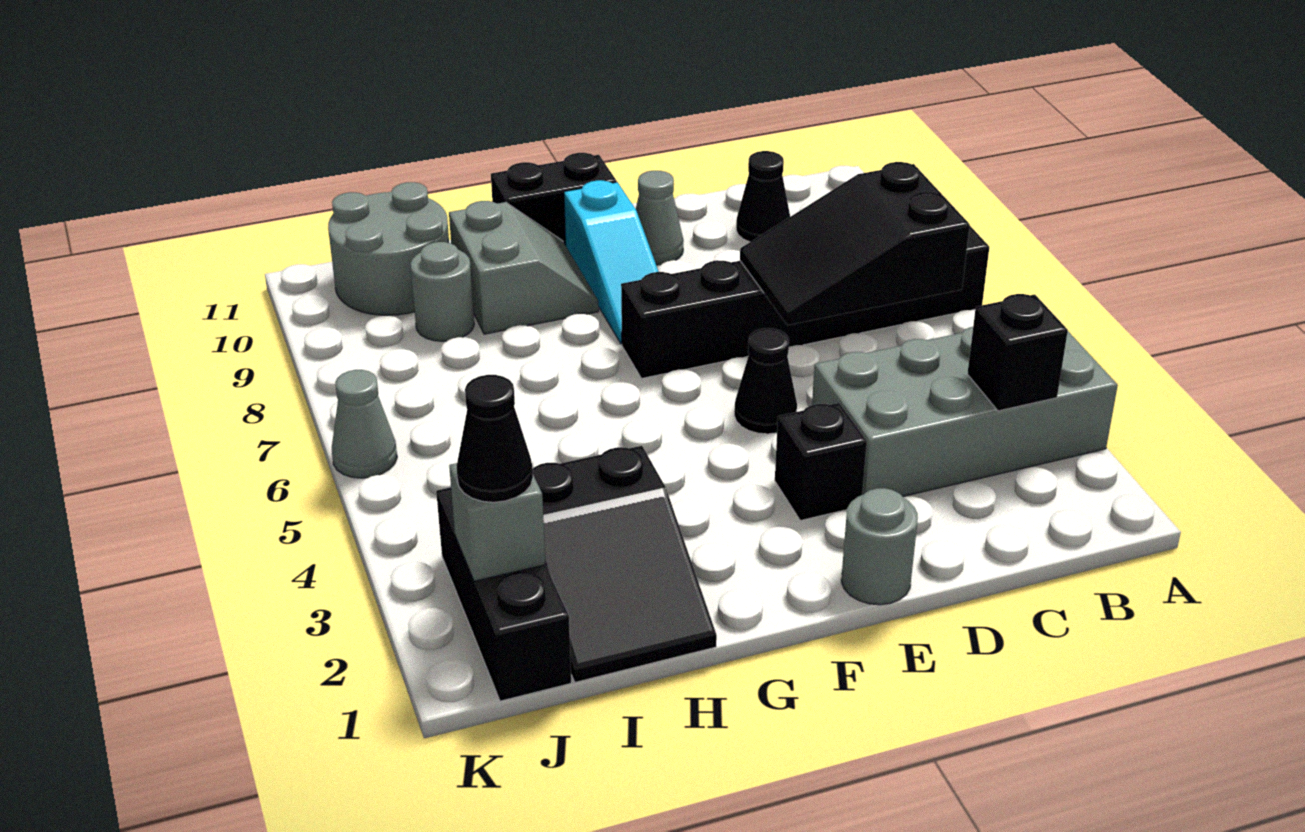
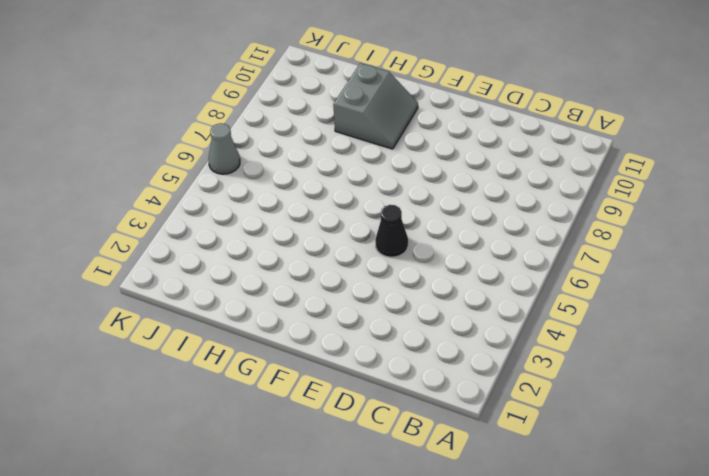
none -> grey 2x4 brick [812,327,1118,496]
none -> black 1x6 brick [621,226,989,378]
none -> black 1x1 cone [736,151,790,242]

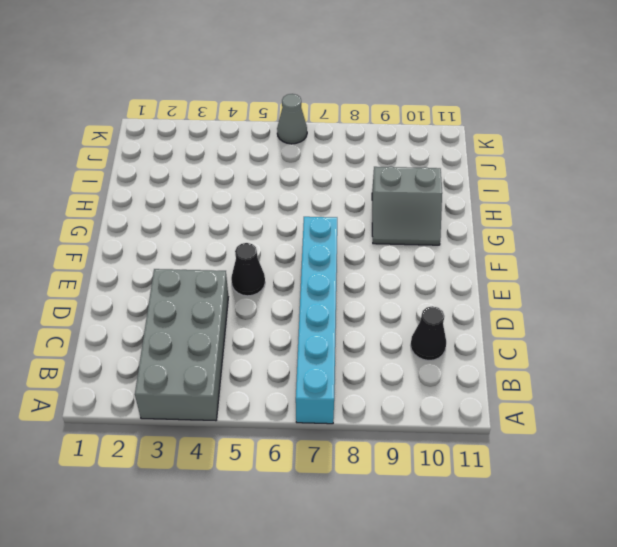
cyan 1x6 brick [296,217,337,424] -> black 1x6 brick [621,226,989,378]
none -> grey 1x1 round brick [841,488,918,605]
none -> black 1x1 brick [775,403,867,520]
none -> grey 1x1 cone [636,171,684,265]

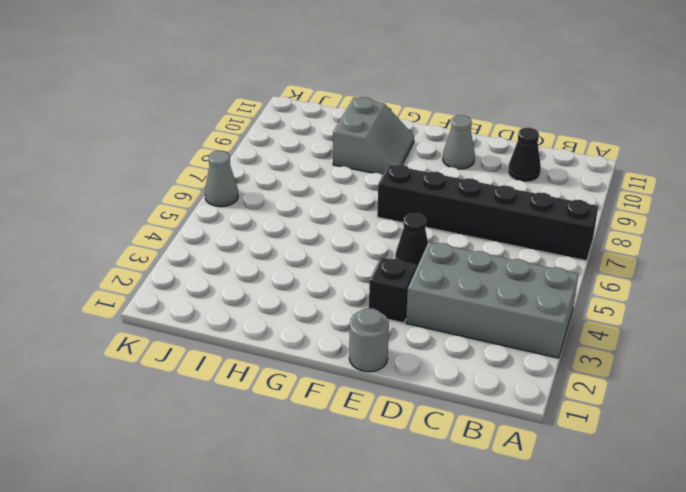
none -> cyan 1x3 slope [564,180,659,344]
none -> black 1x2 brick [491,153,617,245]
none -> black 2x3 slope [533,446,717,682]

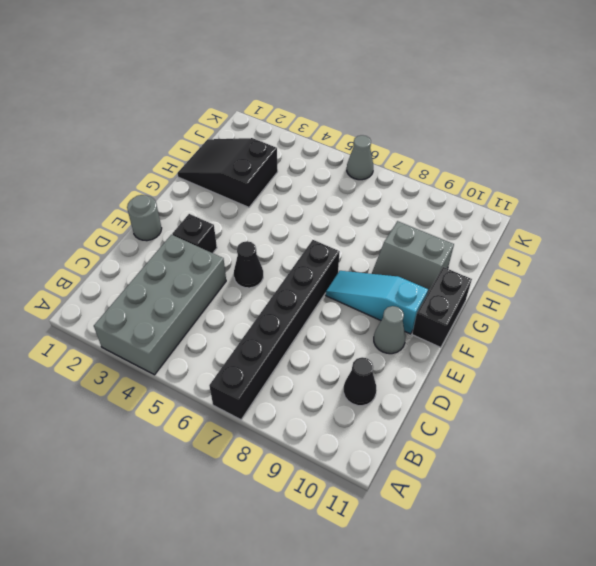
none -> grey 1x1 round brick [410,242,474,341]
none -> grey 2x2 round brick [328,182,449,315]
none -> black 1x3 brick [436,487,571,701]

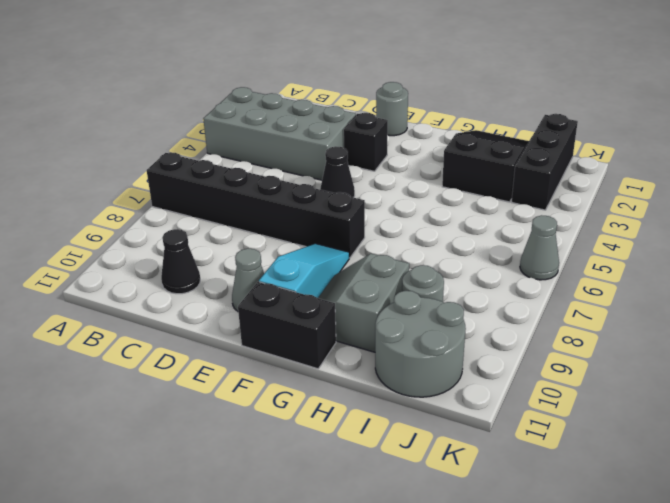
none -> black 1x1 brick [967,294,1068,411]
none -> black 2x3 slope [740,162,970,325]
none -> grey 1x1 brick [449,463,545,581]

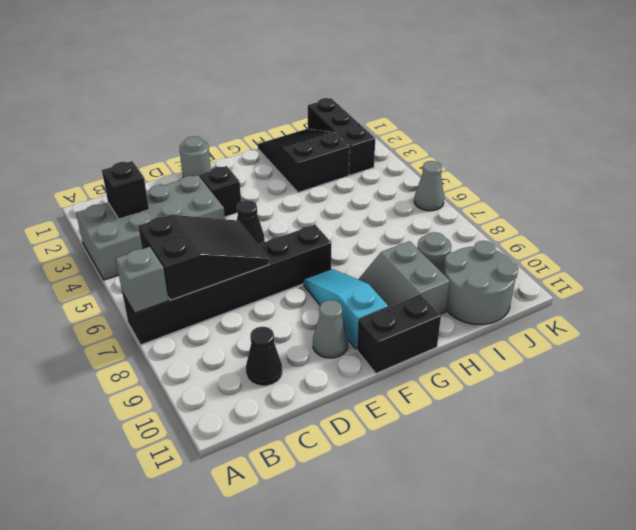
grey 1x1 brick [116,247,168,313] -> grey 1x1 brick moved to [449,463,545,581]
none -> black 1x1 cone [457,375,533,502]

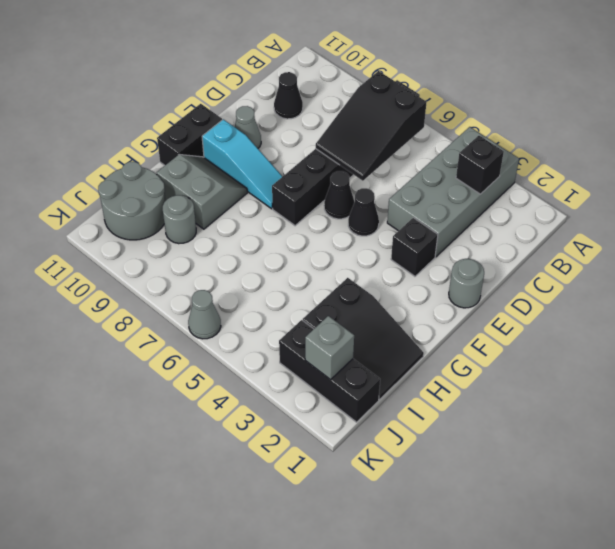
black 1x1 cone [324,171,354,219] -> black 1x1 cone moved to [457,375,533,502]

